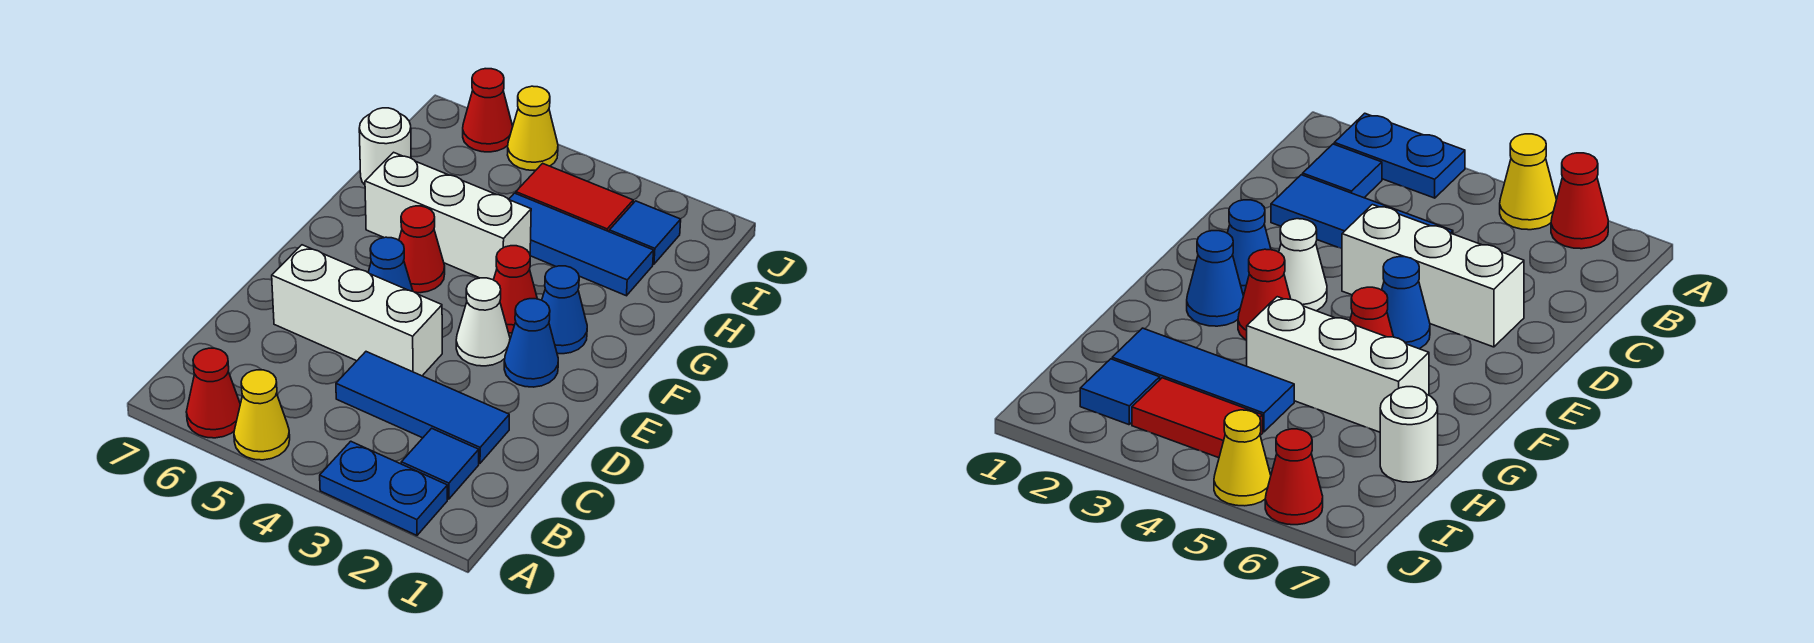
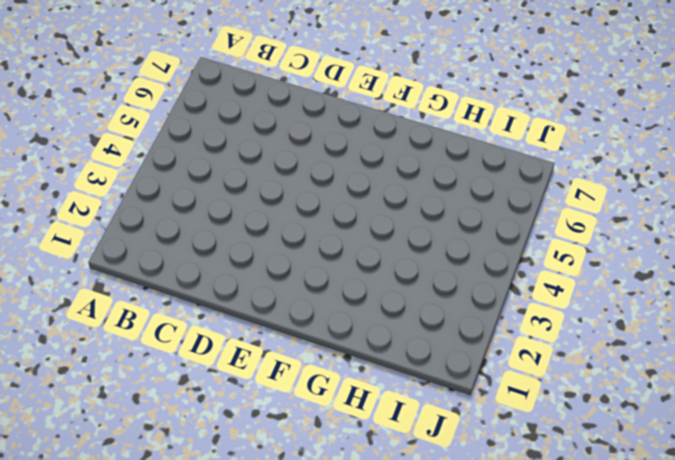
none -> blue 1x2 plate [320,441,447,535]
none -> yellow 1x1 cone [234,370,290,460]
none -> red 1x1 cone [186,348,240,438]

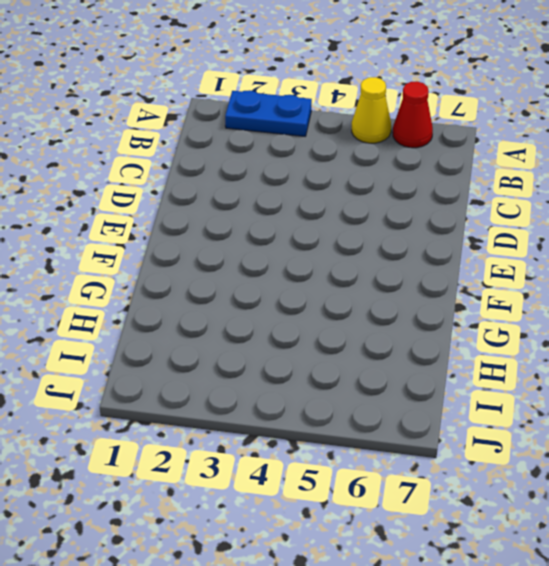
none -> blue 1x1 tile [401,428,479,499]
none -> blue 1x3 tile [336,352,509,463]
none -> white 1x3 brick [272,245,442,376]

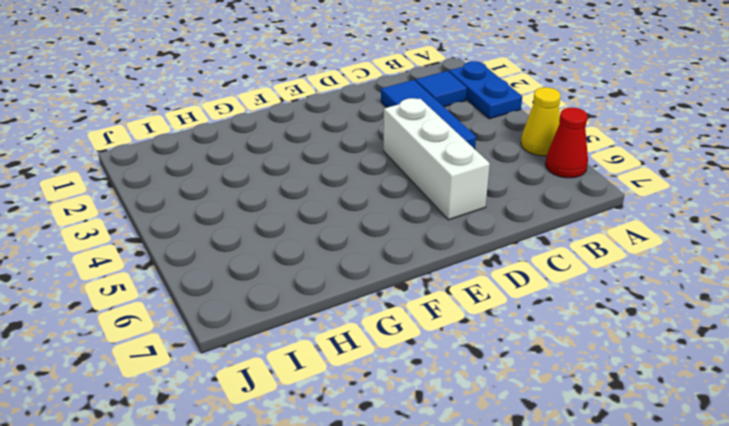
none -> blue 1x1 cone [504,299,558,387]
none -> white 1x1 cone [456,278,510,366]
none -> blue 1x1 cone [368,237,413,291]

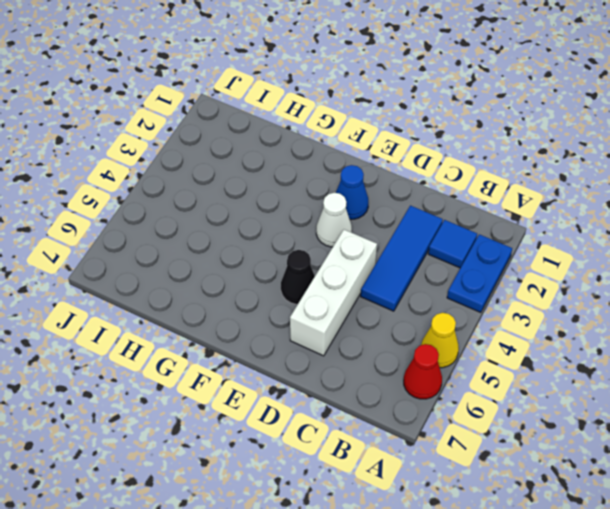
black 1x1 cone [281,250,315,304] -> blue 1x1 cone [368,237,413,291]
none -> blue 1x1 cone [542,266,587,354]
none -> red 1x1 cone [494,246,537,333]
none -> red 1x1 cone [399,206,445,293]

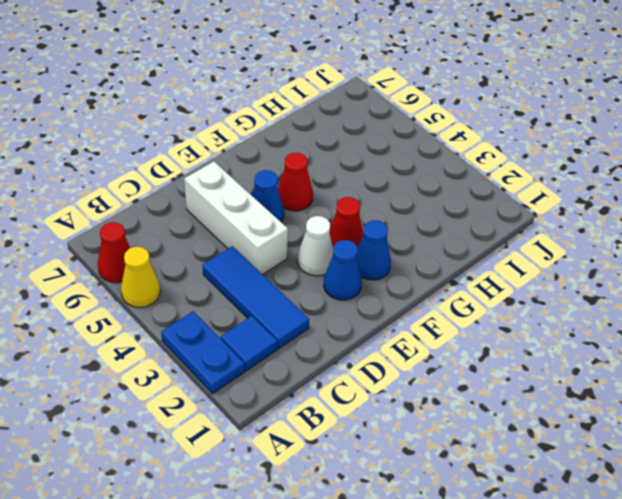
none -> white 1x3 brick [365,152,531,280]
none -> blue 1x3 tile [509,193,654,296]
none -> white 1x1 round brick [359,108,411,185]

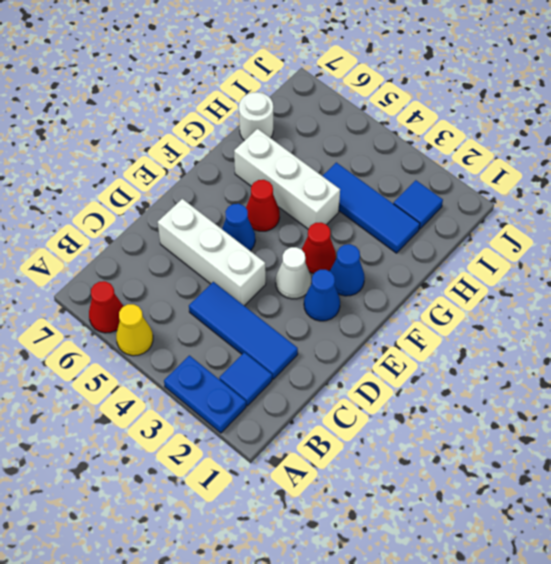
none -> red 1x2 tile [516,163,633,232]
none -> yellow 1x1 cone [508,86,558,170]
none -> red 1x1 cone [463,69,513,152]

